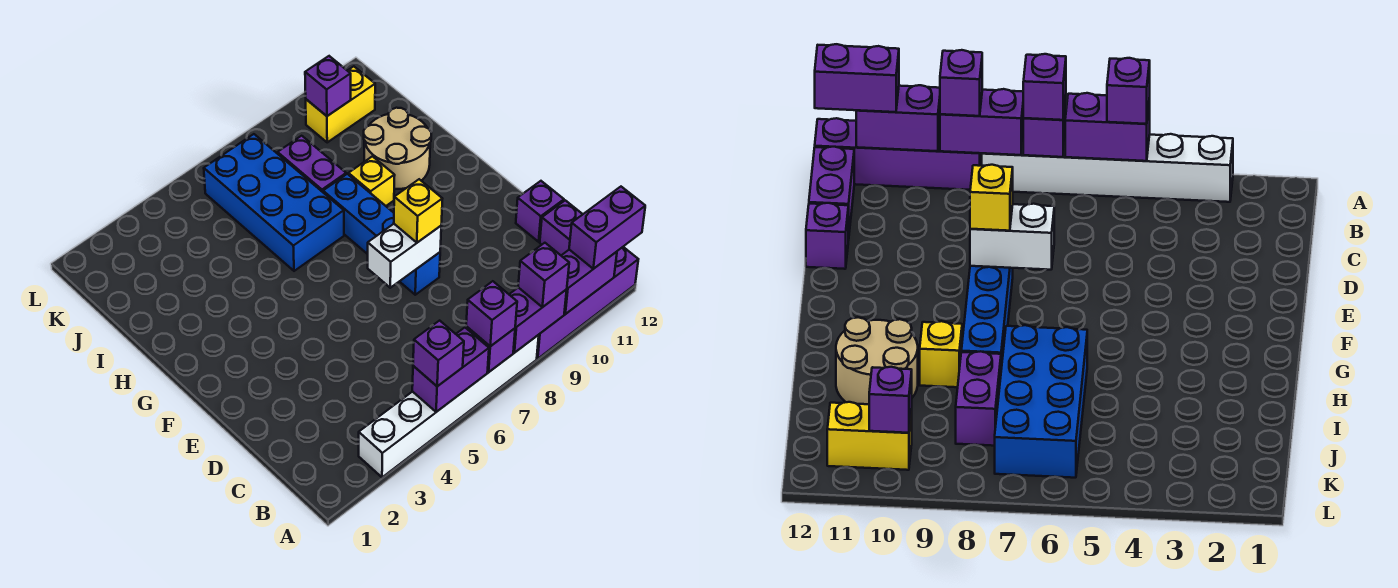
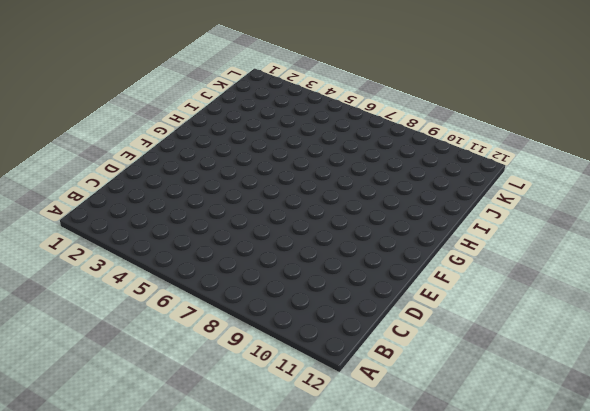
none -> white 1x6 brick [359,335,539,477]
none -> purple 1x4 brick [537,247,638,359]
none -> purple 1x2 brick [540,200,583,255]

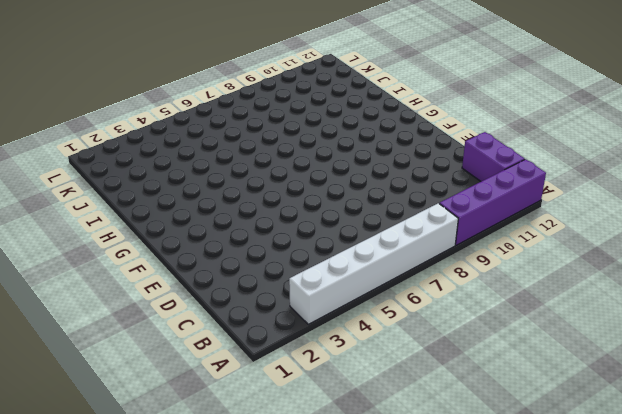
none -> purple 1x1 brick [516,181,564,242]
none -> blue 1x4 brick [323,174,440,295]
none -> blue 2x4 brick [204,134,344,271]

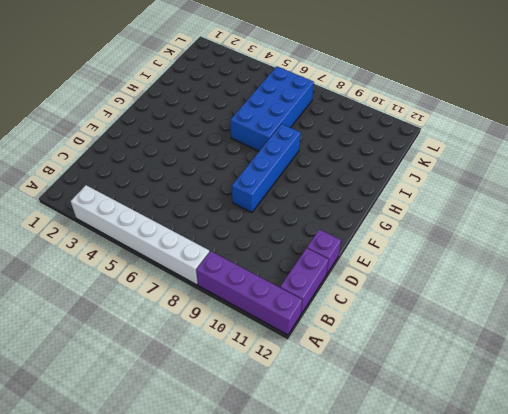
none -> yellow 1x1 brick [349,156,395,206]
none -> tan 2x2 round brick [364,108,431,189]
none -> purple 1x2 brick [278,136,346,192]

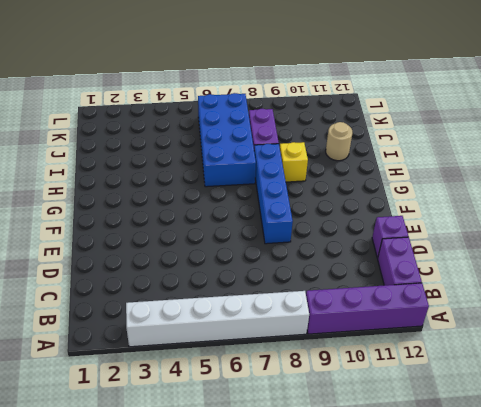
tan 1x1 round brick [326,122,352,161] -> tan 2x2 round brick [364,108,431,189]
none -> yellow 1x2 brick [306,66,375,142]
none -> purple 1x2 brick [412,328,489,412]
none -> purple 1x1 brick [466,326,515,372]

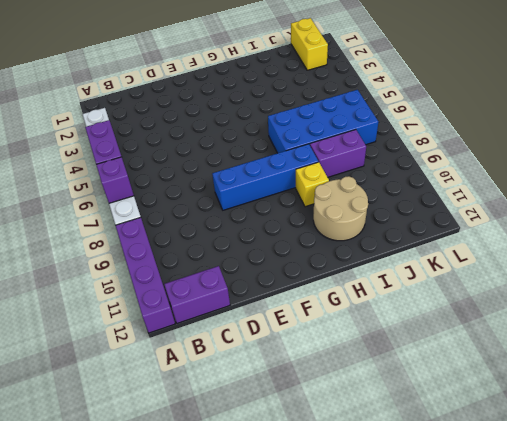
yellow 1x2 brick [291,18,328,70] -> yellow 1x2 brick moved to [306,66,375,142]
none -> purple 1x1 brick [516,181,564,242]
none -> purple 1x2 brick [509,287,567,353]
none -> purple 1x2 brick [561,250,617,314]

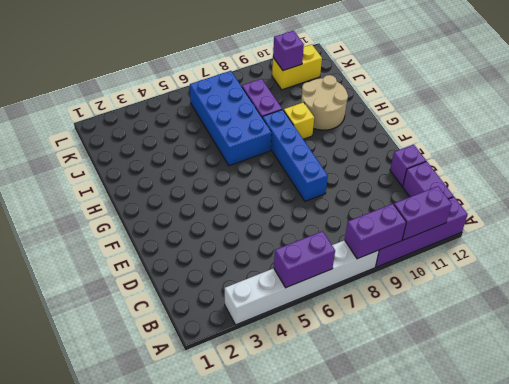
none -> purple 1x1 brick [466,326,515,372]
none -> white 1x2 brick [368,224,441,288]
none -> purple 1x1 brick [413,321,464,386]

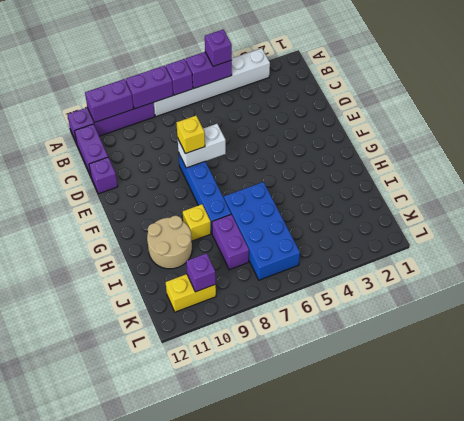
none -> purple 1x1 brick [466,281,517,346]
none -> purple 1x1 brick [518,243,569,307]
none -> purple 1x2 brick [569,187,645,269]

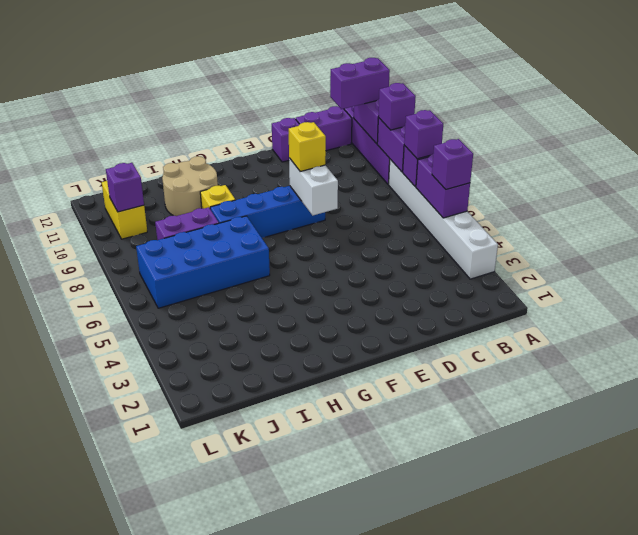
purple 1x2 brick [330,58,390,109] -> purple 1x2 brick turned to [569,187,645,269]

